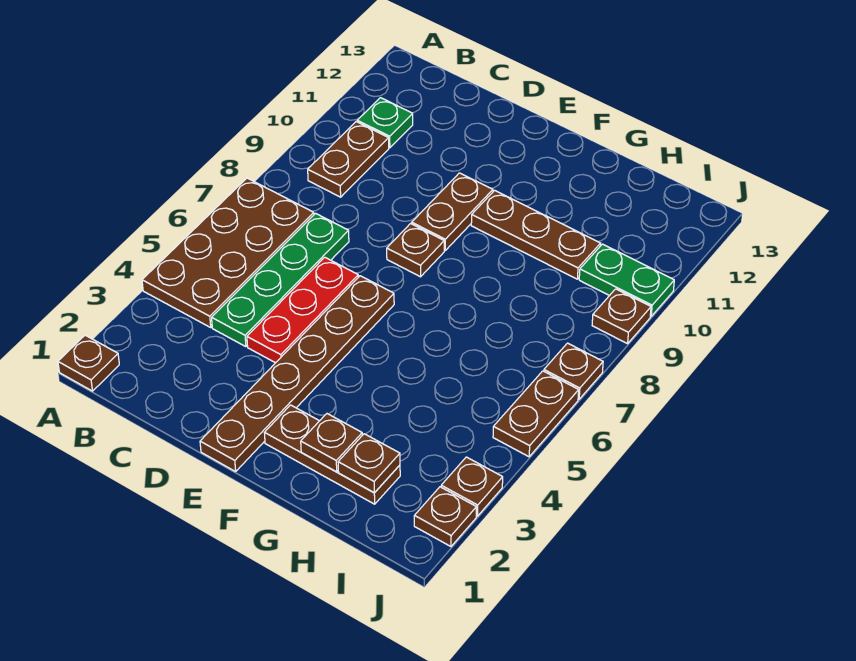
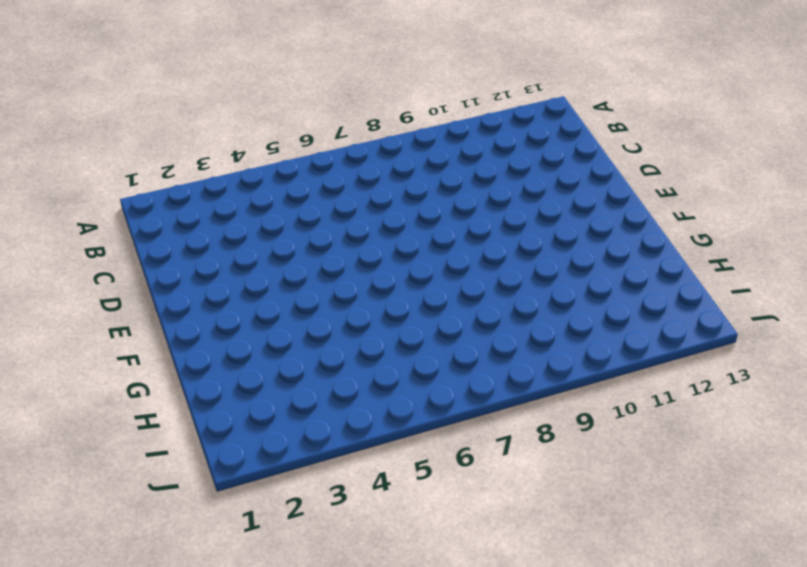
none -> brown 1x1 plate [58,335,119,391]
none -> brown 2x4 plate [142,178,314,327]
none -> brown 1x2 plate [308,122,389,197]

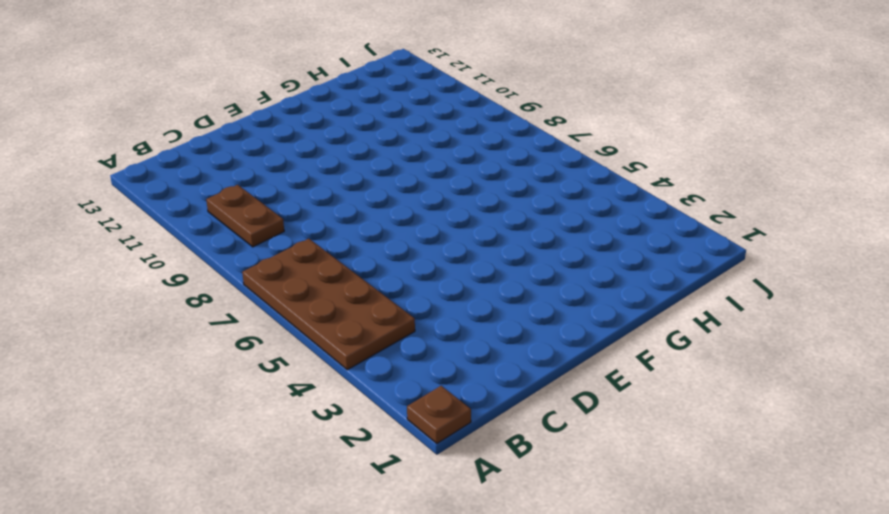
none -> green 1x1 plate [357,98,413,148]
none -> green 1x4 plate [212,213,349,347]
none -> red 1x3 plate [247,257,358,363]

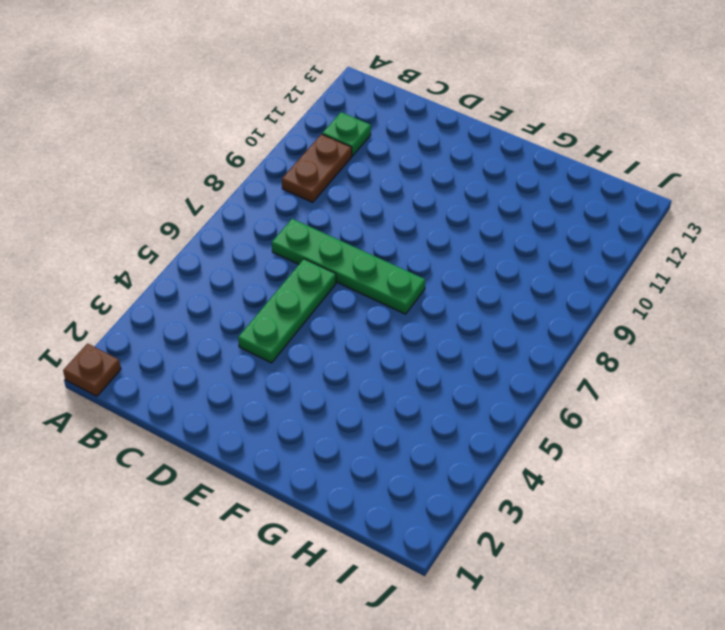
green 1x4 plate [272,219,425,314] -> green 1x4 plate turned to [212,213,349,347]
green 1x3 plate [238,259,336,363] -> red 1x3 plate [247,257,358,363]
none -> brown 2x4 plate [142,178,314,327]
none -> brown 1x6 plate [200,276,394,472]
none -> brown 1x1 plate [387,224,444,277]

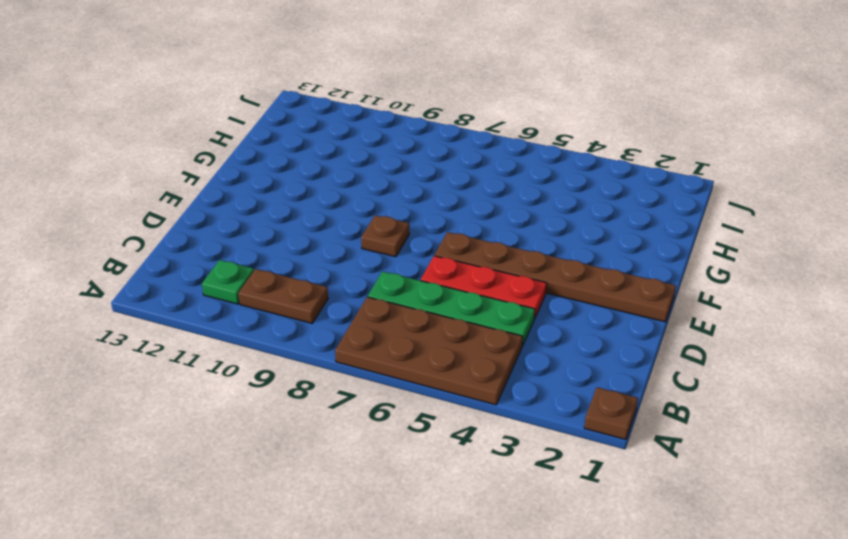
none -> brown 1x2 plate [412,173,493,250]
none -> brown 1x3 plate [265,405,400,504]
none -> brown 1x3 plate [471,190,601,279]

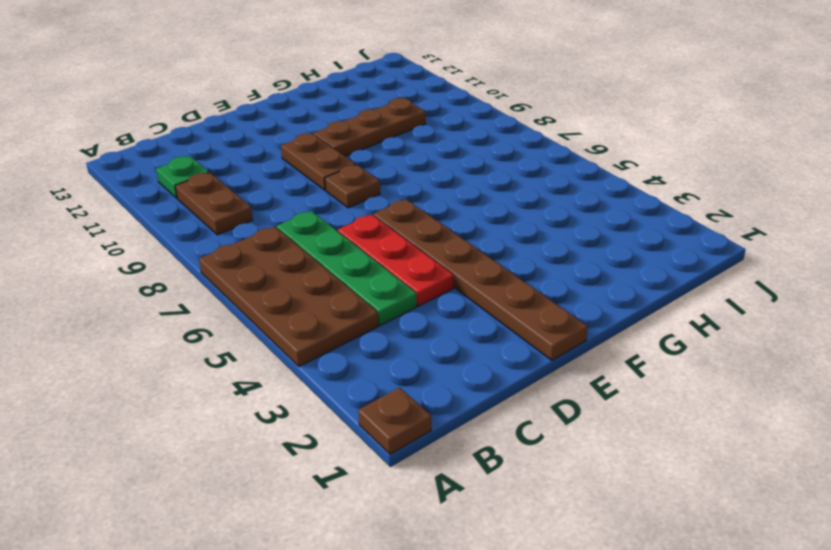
none -> brown 1x3 plate [265,405,400,504]
none -> green 1x2 plate [579,244,674,316]
none -> brown 1x1 plate [414,487,476,547]

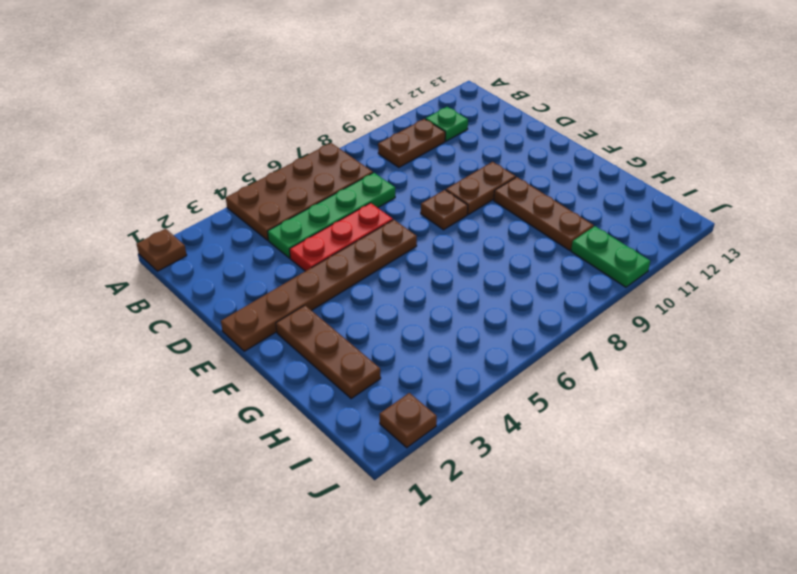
none -> brown 1x1 plate [441,457,503,516]
none -> brown 1x2 plate [493,371,579,457]
none -> brown 1x1 plate [544,343,603,399]

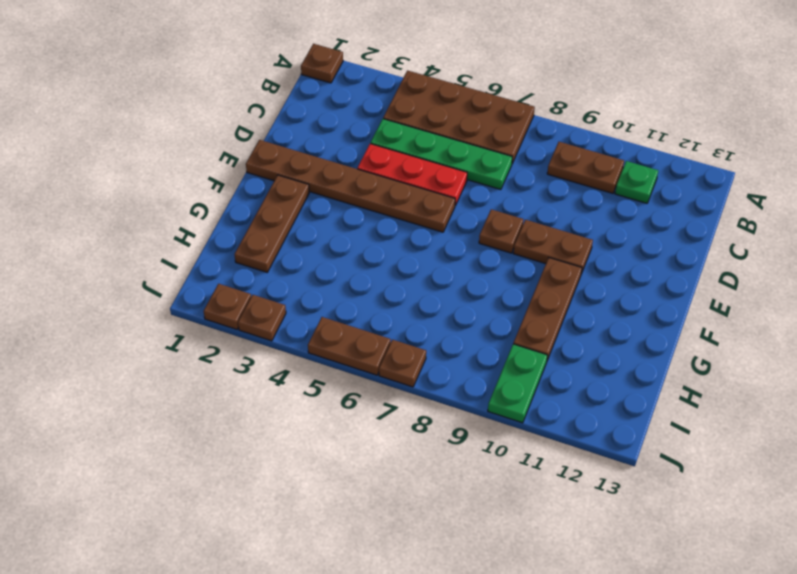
none -> brown 1x1 plate [592,289,651,344]
none -> brown 1x1 plate [301,414,362,472]
none -> brown 1x1 plate [338,434,400,493]

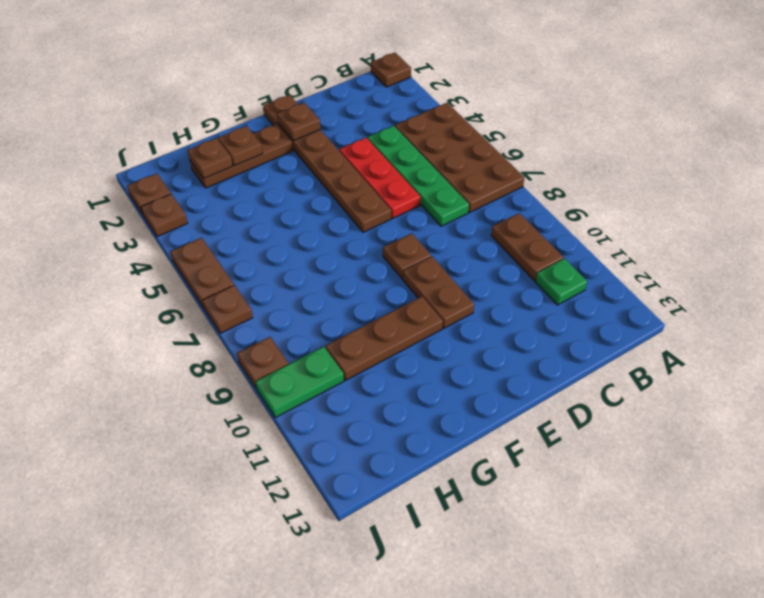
brown 1x1 plate [277,103,320,141] -> none

